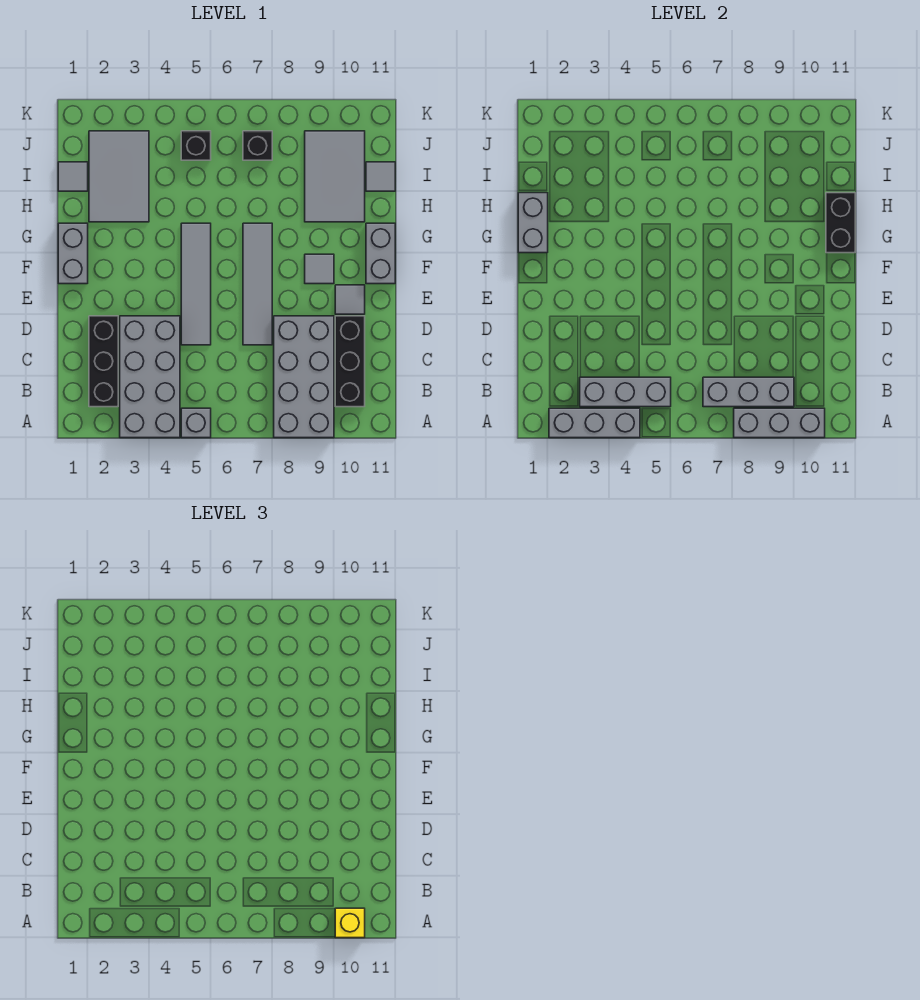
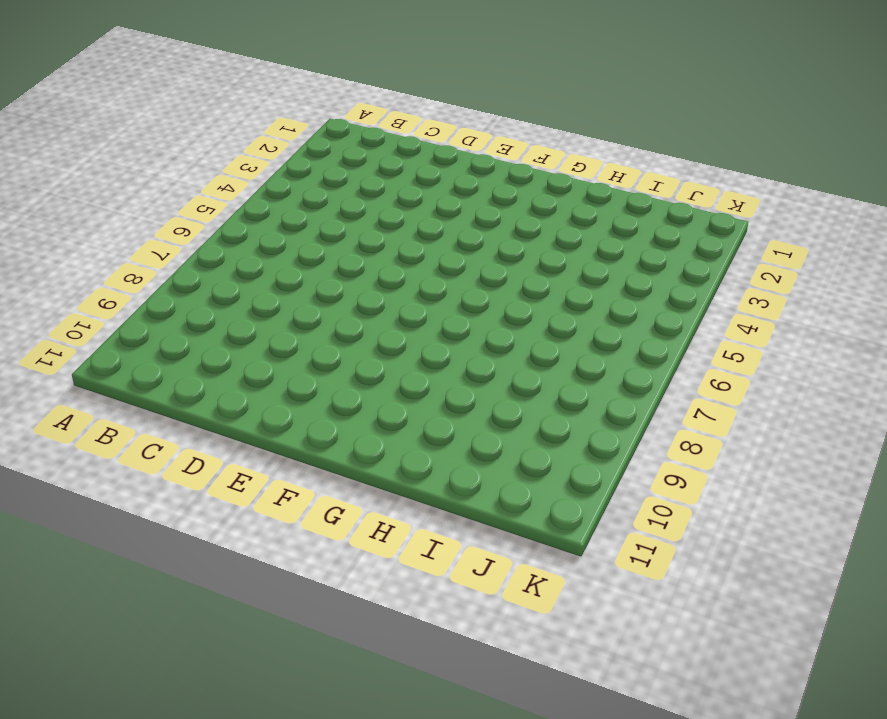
none -> grey 2x4 brick [120,316,180,438]
none -> grey 1x1 brick [181,408,211,438]
none -> grey 2x4 brick [274,316,334,438]

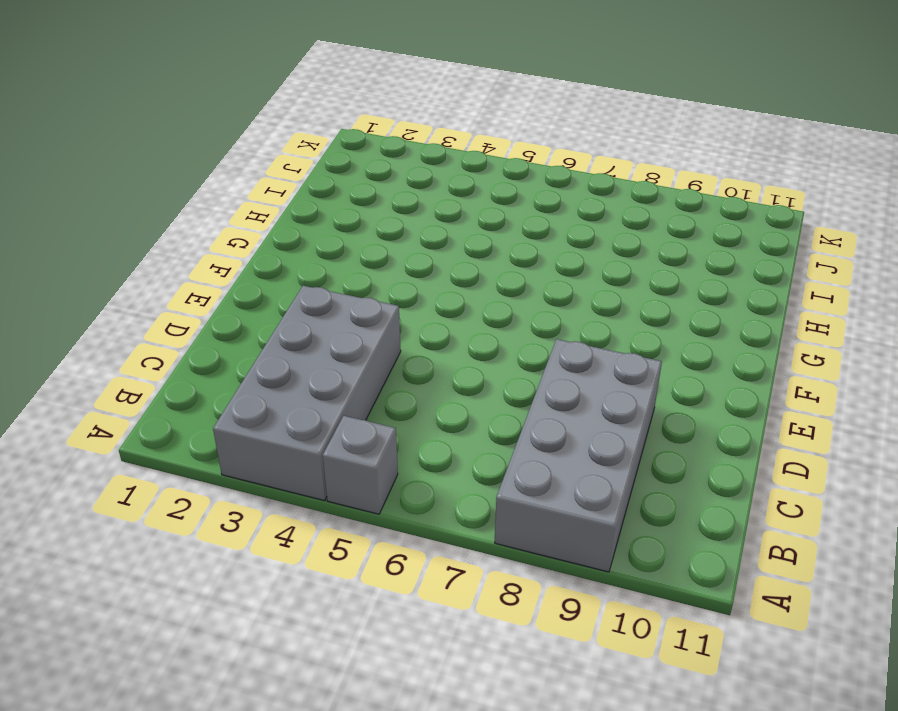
none -> black 1x3 brick [89,316,118,407]
none -> black 1x3 brick [335,316,365,407]
none -> grey 1x4 tile [181,223,211,345]

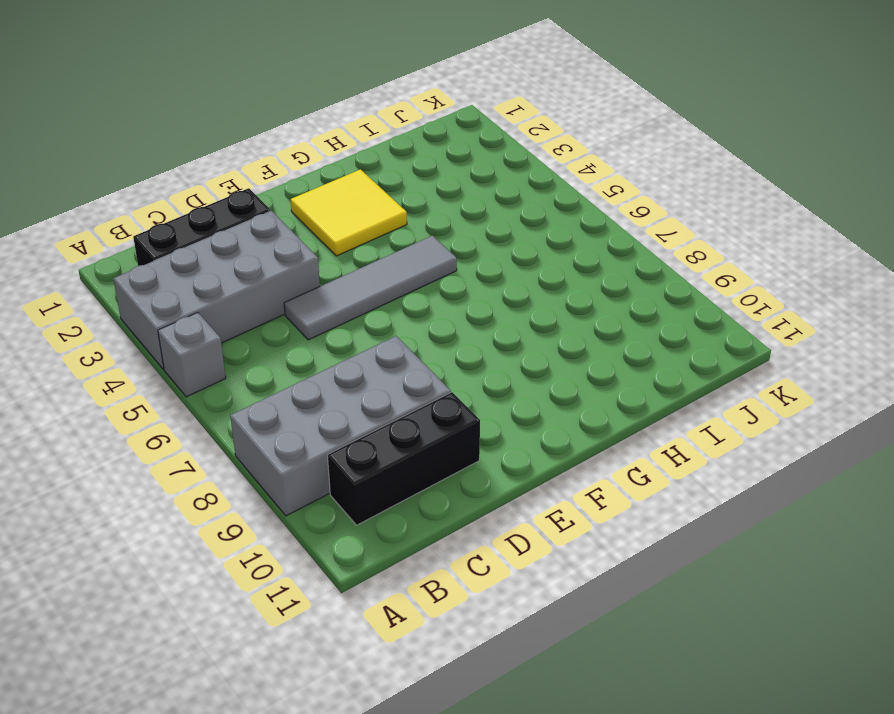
yellow 2x2 tile [291,169,407,256] -> none
none -> grey 1x4 tile [243,223,272,345]
none -> grey 1x1 tile [335,285,365,314]
none -> grey 1x2 brick [58,223,88,284]

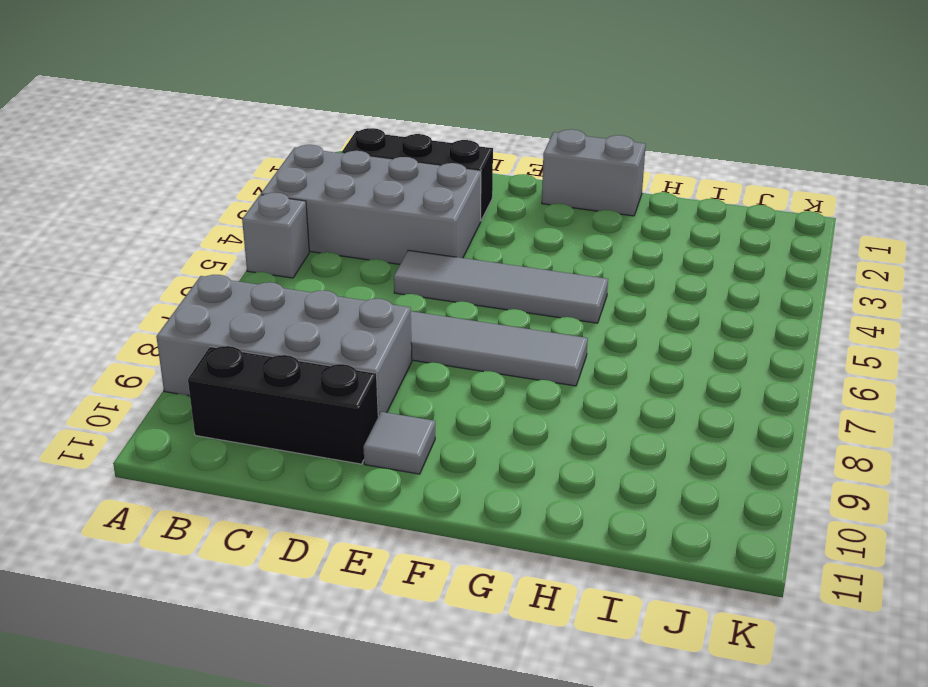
none -> grey 1x1 tile [305,254,334,284]
none -> grey 1x2 brick [366,223,395,284]
none -> grey 2x3 tile [89,131,149,222]

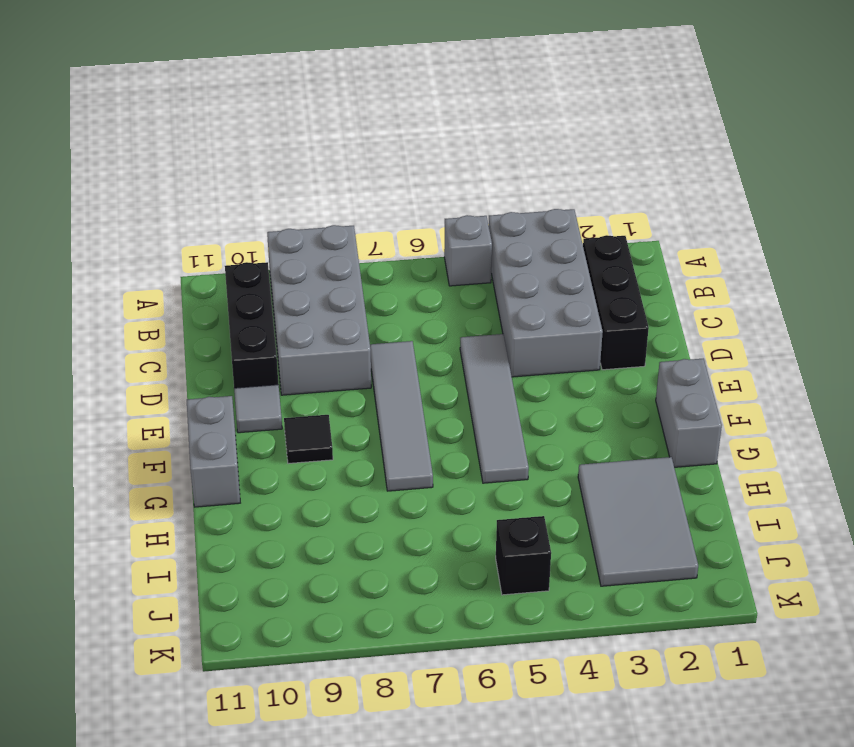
black 1x1 tile [284,415,333,464] -> grey 1x1 tile [305,254,334,284]
none -> grey 2x3 tile [305,131,365,222]
none -> grey 1x1 tile [58,162,88,191]
none -> grey 1x1 tile [366,162,395,191]

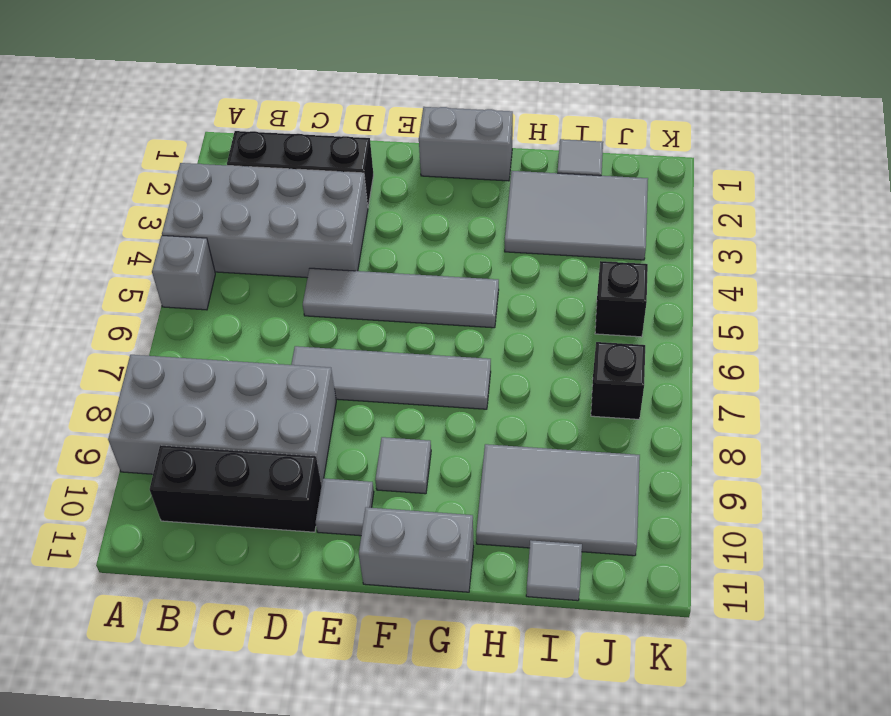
none -> grey 1x3 brick [549,408,640,438]
none -> grey 1x3 brick [734,408,825,438]
none -> grey 1x3 brick [580,377,671,407]

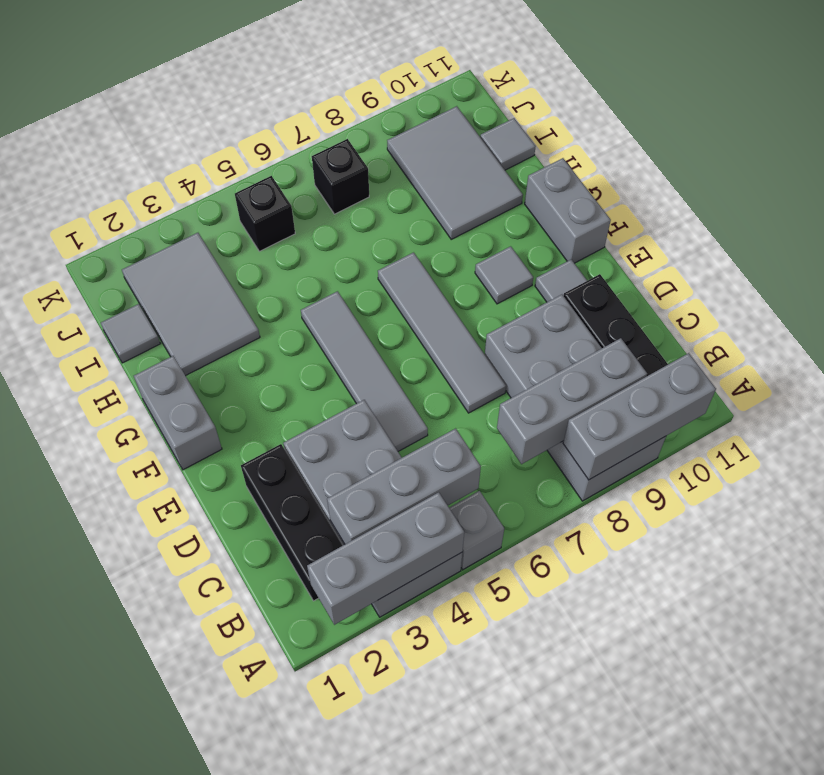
none -> grey 1x2 brick [518,193,548,253]
none -> black 1x2 brick [826,193,855,253]
none -> yellow 1x1 brick [335,908,365,938]

